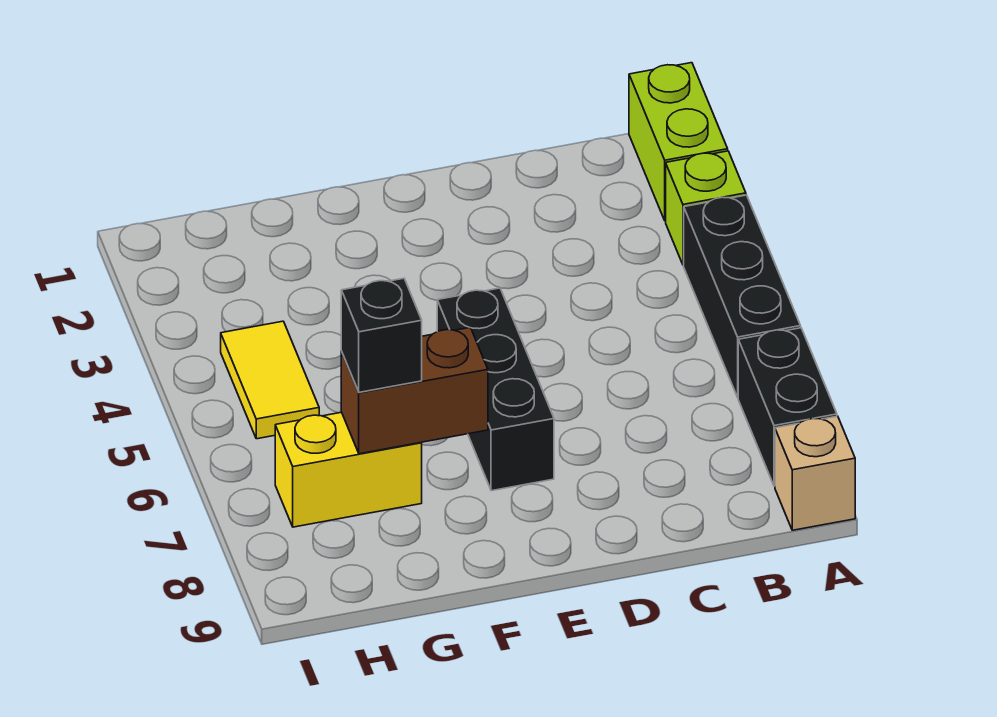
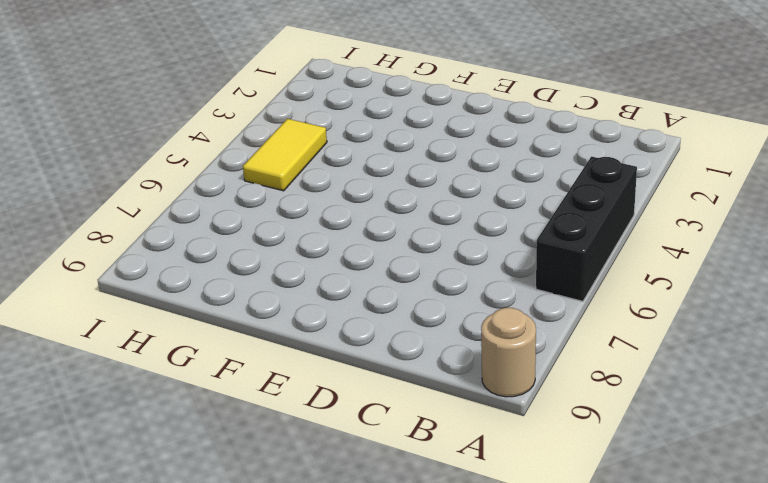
tan 1x1 round brick [481,308,536,397] -> tan 1x1 brick [775,416,855,530]
none -> lime 1x2 brick [629,63,728,221]
none -> lime 1x1 brick [666,151,746,265]

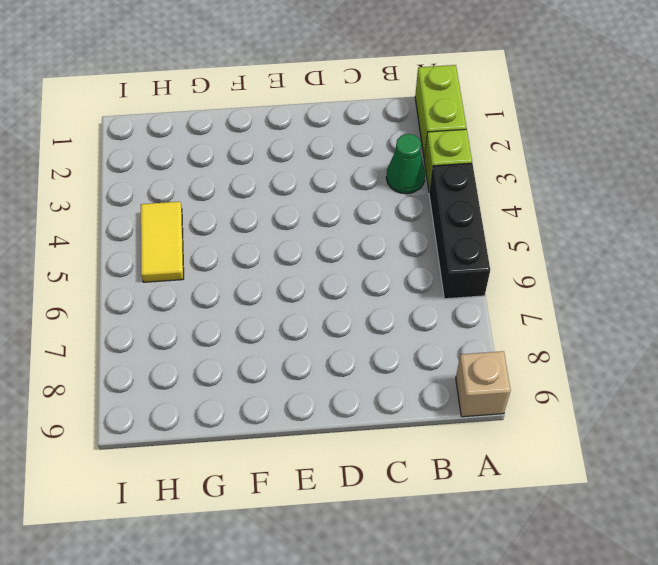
green 1x1 cone [386,134,425,194] -> none
none -> black 1x2 brick [738,328,837,486]
none -> black 1x3 brick [437,288,554,491]

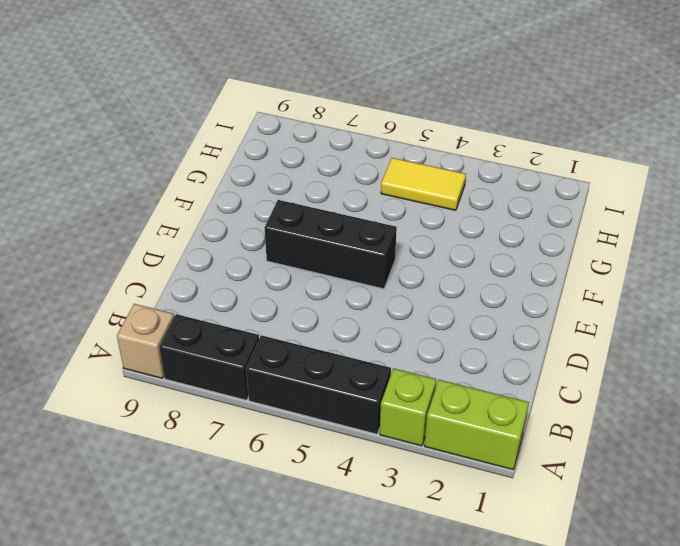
none -> yellow 1x2 brick [275,412,422,527]
none -> brown 1x2 brick [341,327,488,454]

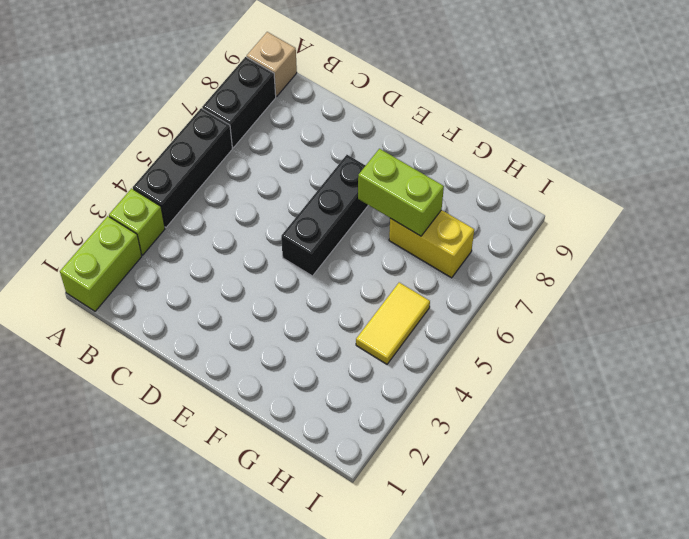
lime 1x2 brick [358,149,444,236] -> brown 1x2 brick [341,327,488,454]
none -> black 1x1 brick [341,278,422,392]

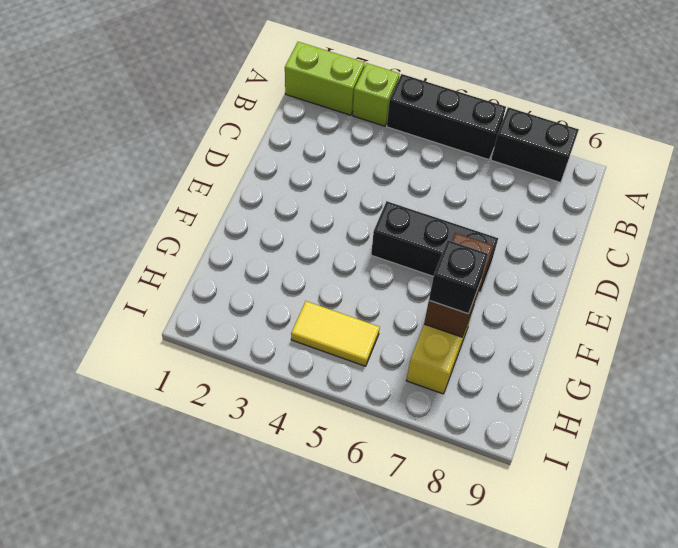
none -> tan 1x1 brick [775,416,855,530]

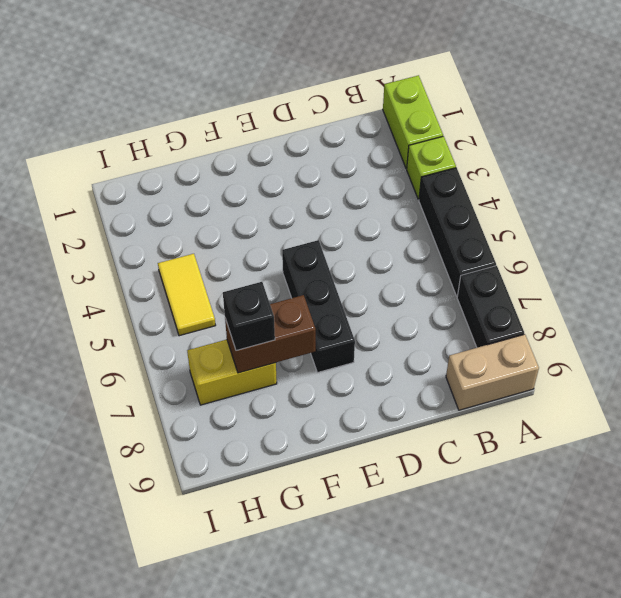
tan 1x2 brick [446,334,539,410] -> tan 1x1 brick [775,416,855,530]

